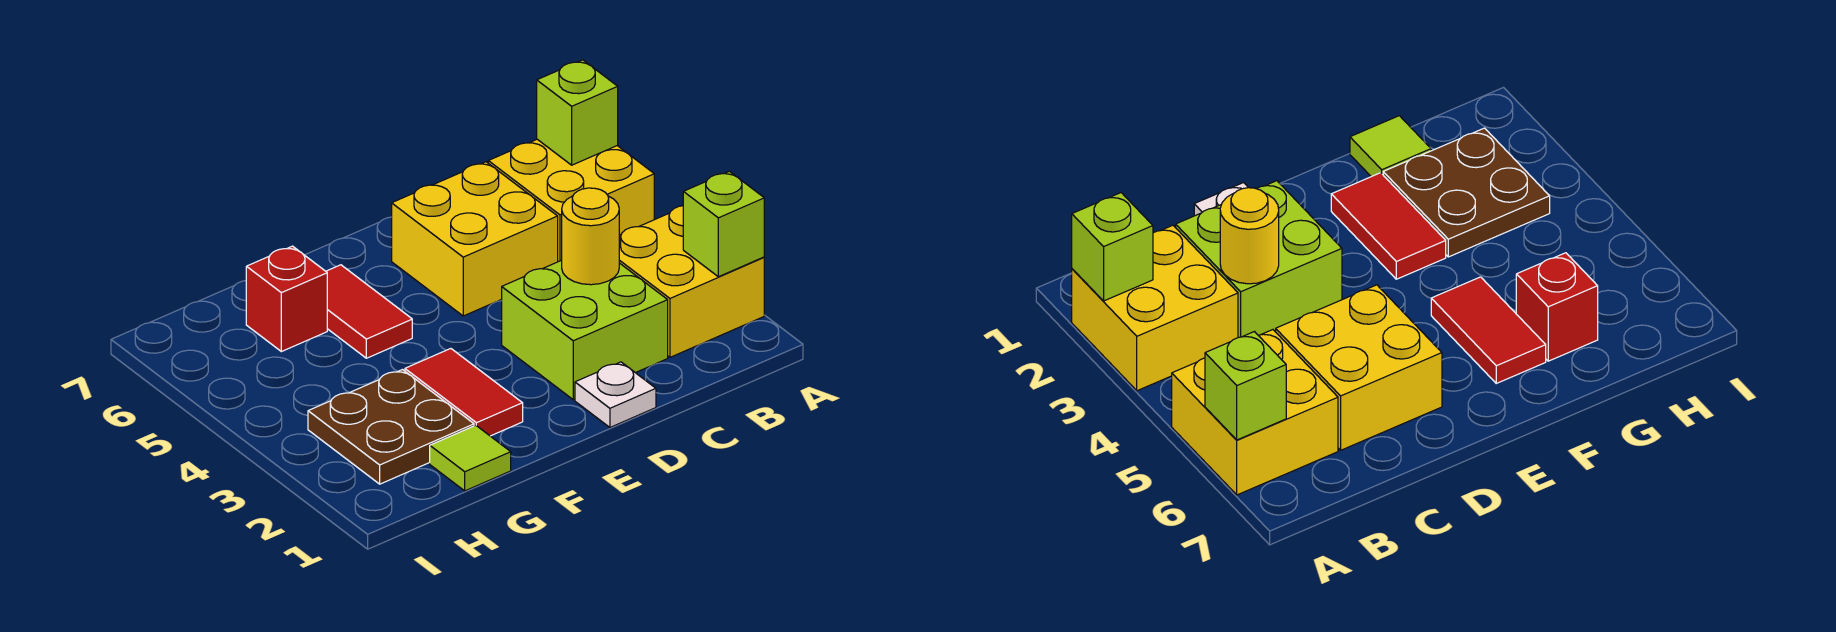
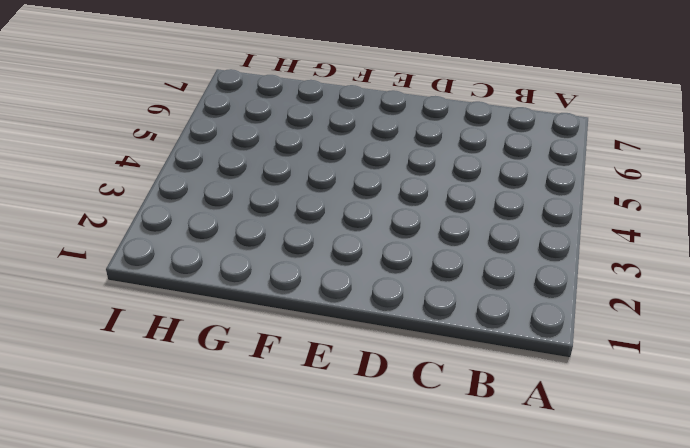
none -> yellow 2x2 brick [619,206,764,357]
none -> yellow 2x2 brick [488,139,654,262]
none -> lime 2x2 brick [502,260,668,400]

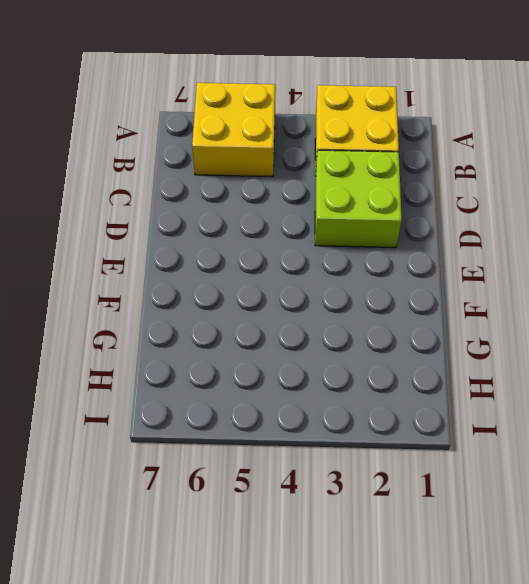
none -> yellow 2x2 brick [392,162,558,316]
none -> white 1x1 plate [575,362,656,427]
none -> red 1x2 tile [405,349,523,436]

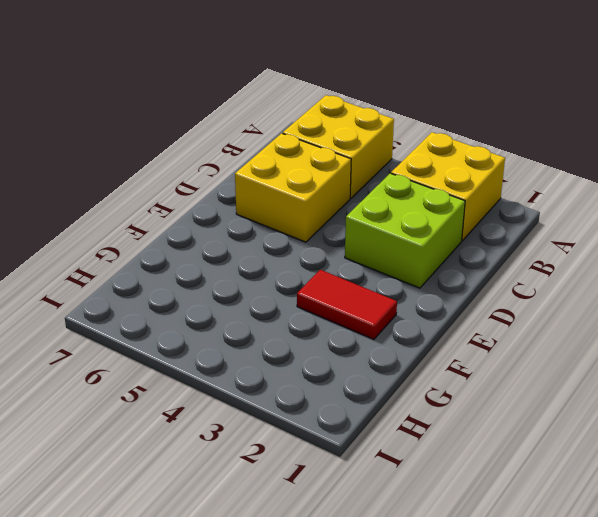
none -> white 1x1 plate [575,362,656,427]
none -> red 1x2 tile [326,265,412,358]
none -> lime 1x1 tile [430,425,511,491]

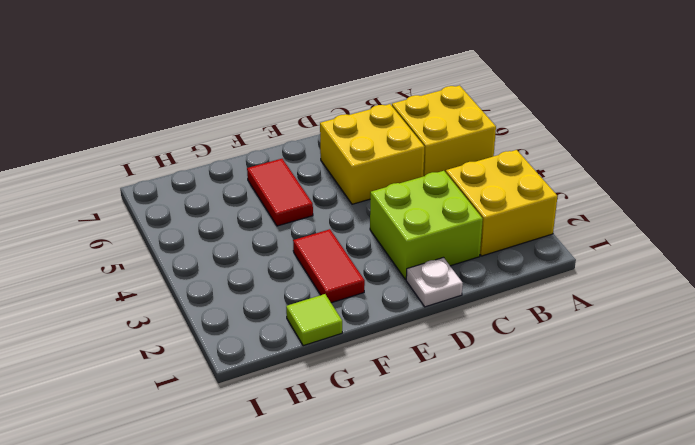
none -> brown 2x2 plate [308,370,474,484]
none -> red 1x1 brick [246,246,327,352]
none -> lime 1x1 brick [683,171,764,277]

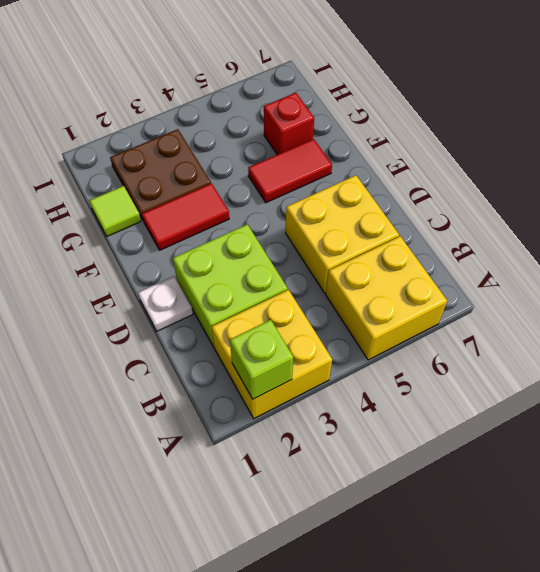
none -> lime 1x1 brick [537,60,618,165]
none -> yellow 1x1 round brick [562,188,619,285]

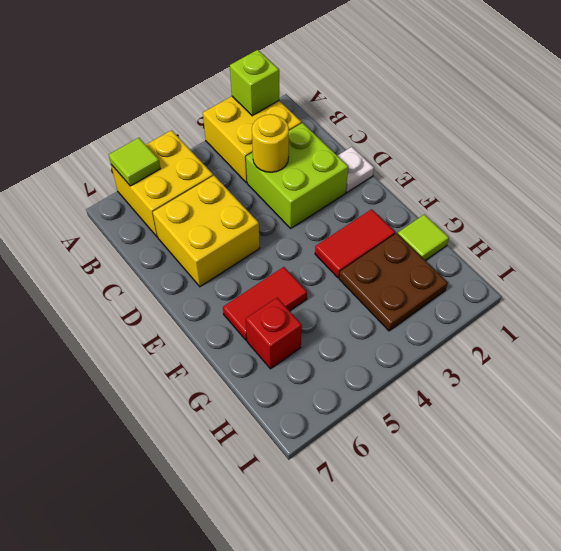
lime 1x1 tile [109,138,160,186] -> lime 1x1 brick [537,60,618,165]

